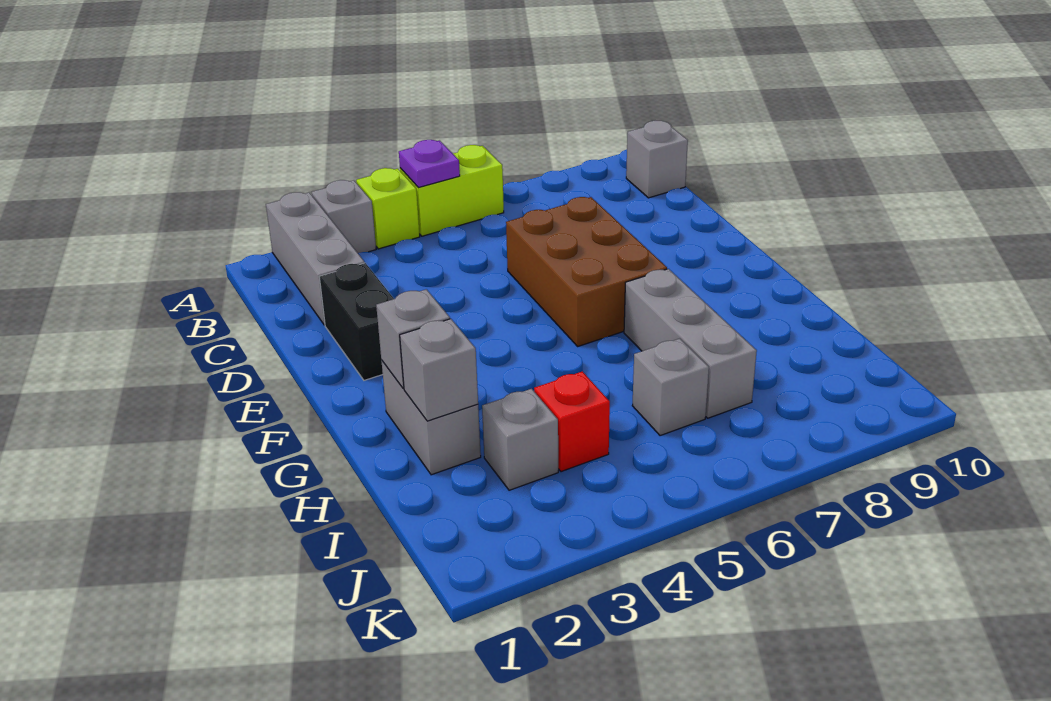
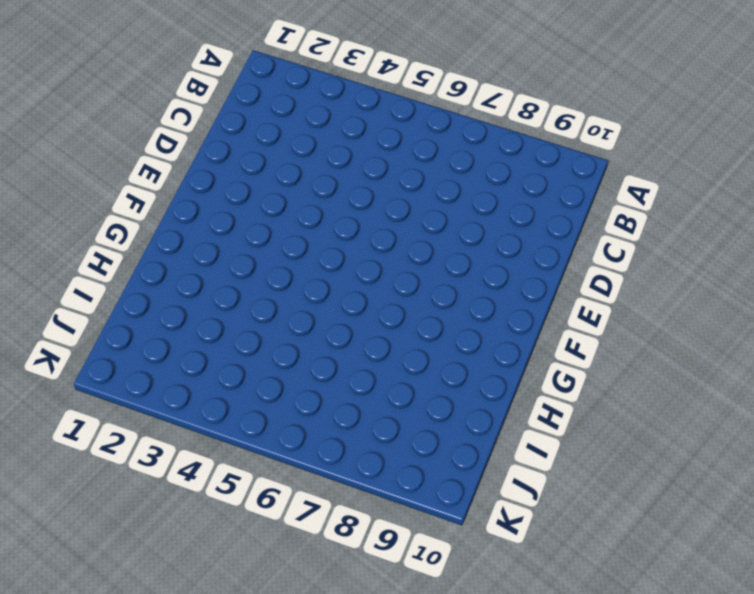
none -> grey 1x3 brick [266,192,365,325]
none -> grey 1x1 brick [312,180,376,253]
none -> lime 1x1 brick [356,168,420,249]

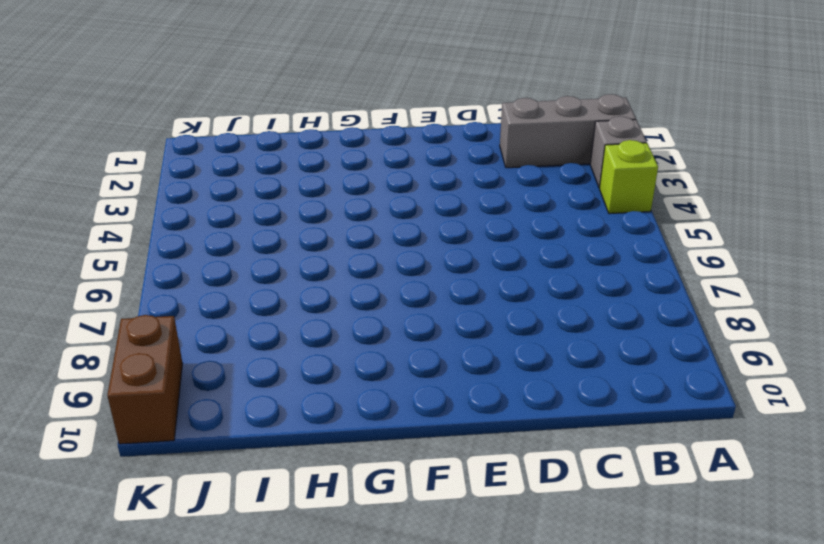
brown 1x2 brick [107,315,182,444] -> none
none -> lime 1x2 brick [400,145,504,236]
none -> grey 1x1 brick [626,121,688,198]
none -> black 1x2 brick [319,263,394,380]

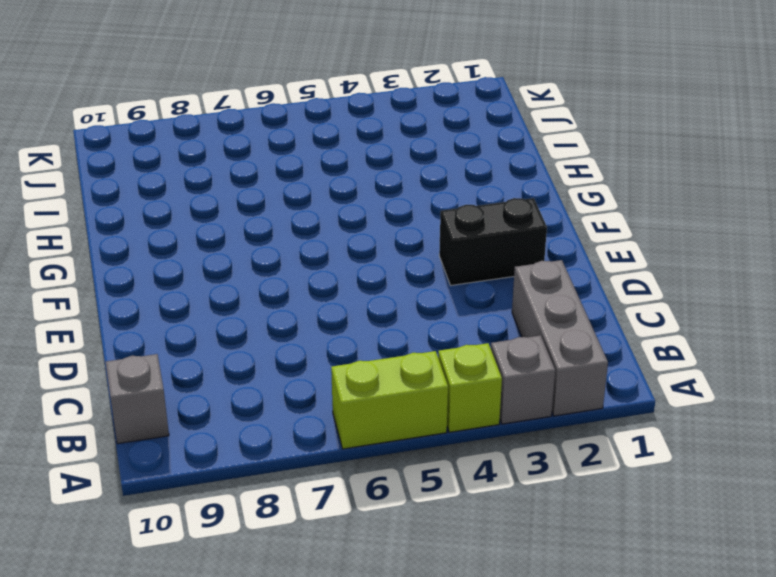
black 1x2 brick [439,198,547,285] -> black 1x2 brick turned to [319,263,394,380]
none -> brown 2x3 brick [506,197,667,346]
none -> grey 1x2 brick [381,360,481,475]
none -> grey 1x3 brick [624,269,757,418]

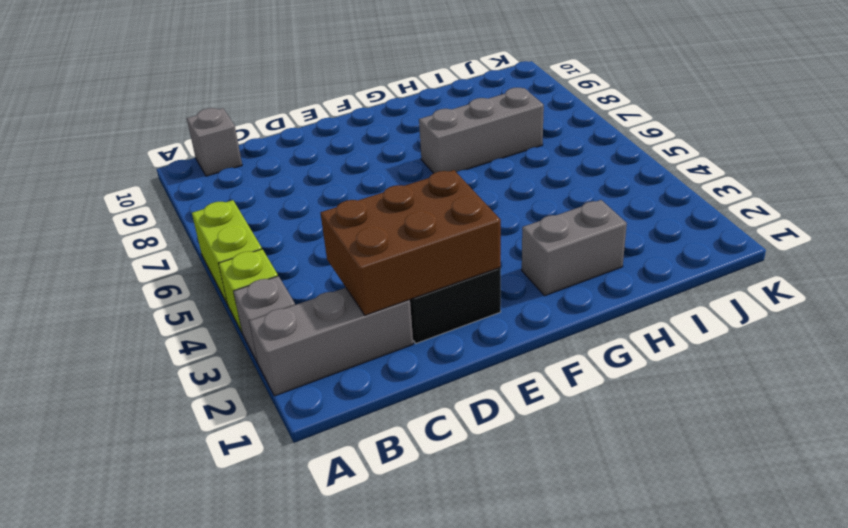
brown 2x3 brick [321,170,501,315] -> brown 2x3 brick moved to [506,197,667,346]
none -> grey 1x1 brick [482,389,558,490]
none -> red 1x1 brick [534,371,610,472]
none -> grey 1x1 brick [632,339,709,436]

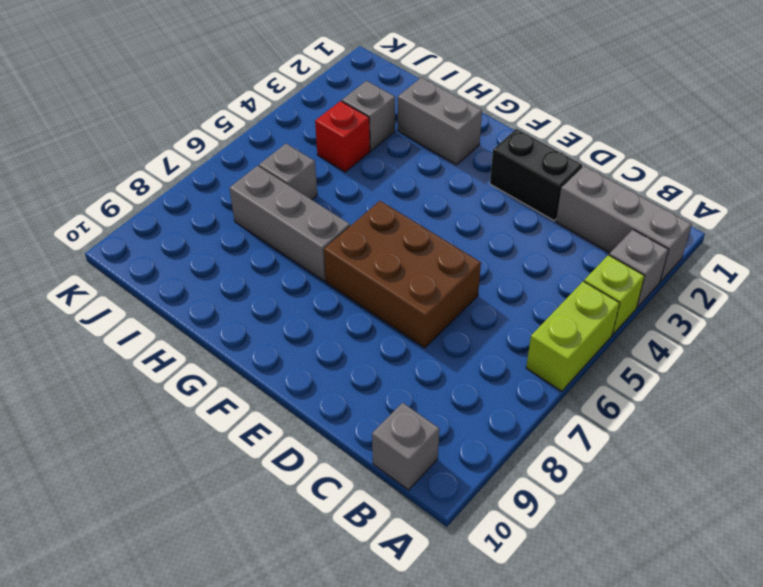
none -> purple 1x1 plate [399,140,460,188]
none -> grey 1x1 brick [376,289,450,389]
none -> grey 1x1 brick [400,319,478,421]

